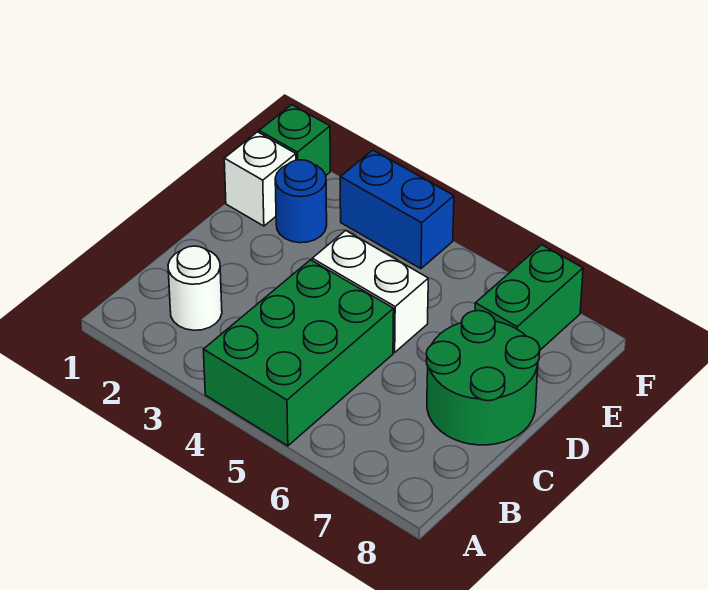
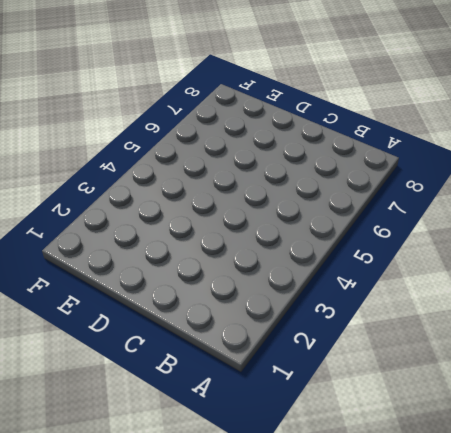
none -> green 2x3 brick [203,260,394,446]
none -> white 1x1 round brick [168,246,222,330]

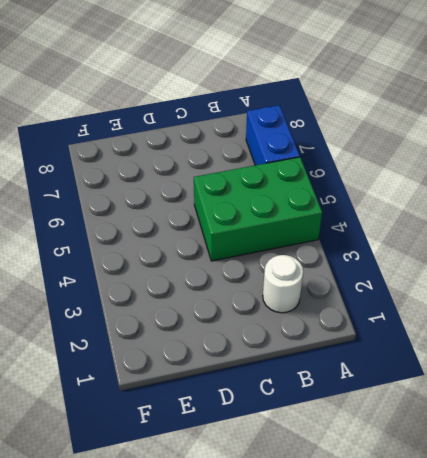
blue 1x2 brick [246,105,300,165] -> blue 1x2 brick moved to [340,150,454,269]
none -> green 2x2 round brick [426,311,540,445]
none -> white 1x2 brick [312,230,428,352]

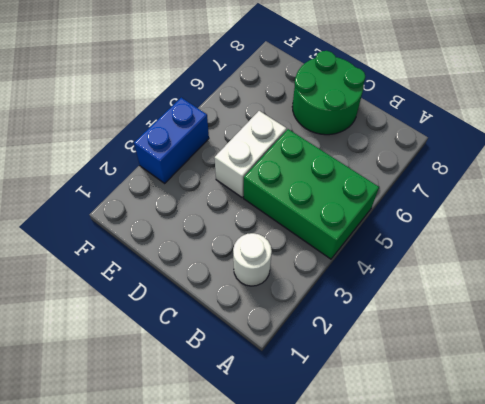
none -> white 1x1 brick [224,132,296,226]
none -> blue 1x1 round brick [275,160,327,243]

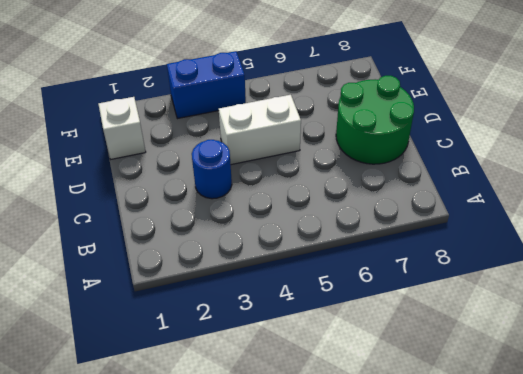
blue 1x1 round brick [192,140,232,199] -> blue 1x1 round brick moved to [275,160,327,243]
none -> green 2x3 brick [203,260,394,446]
none -> white 1x1 round brick [168,246,222,330]

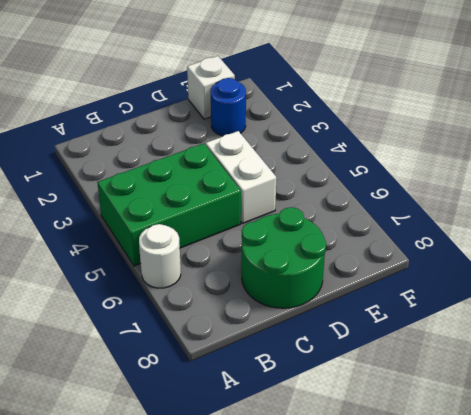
white 1x1 round brick [139,224,181,288] -> white 1x1 round brick moved to [168,246,222,330]
none -> green 1x2 brick [475,245,583,350]
none -> green 1x1 brick [259,105,330,175]

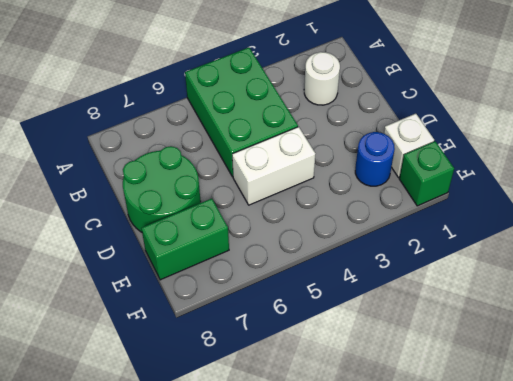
green 1x2 brick [142,199,229,280] -> green 1x2 brick turned to [475,245,583,350]
none -> blue 1x2 brick [340,150,454,269]

